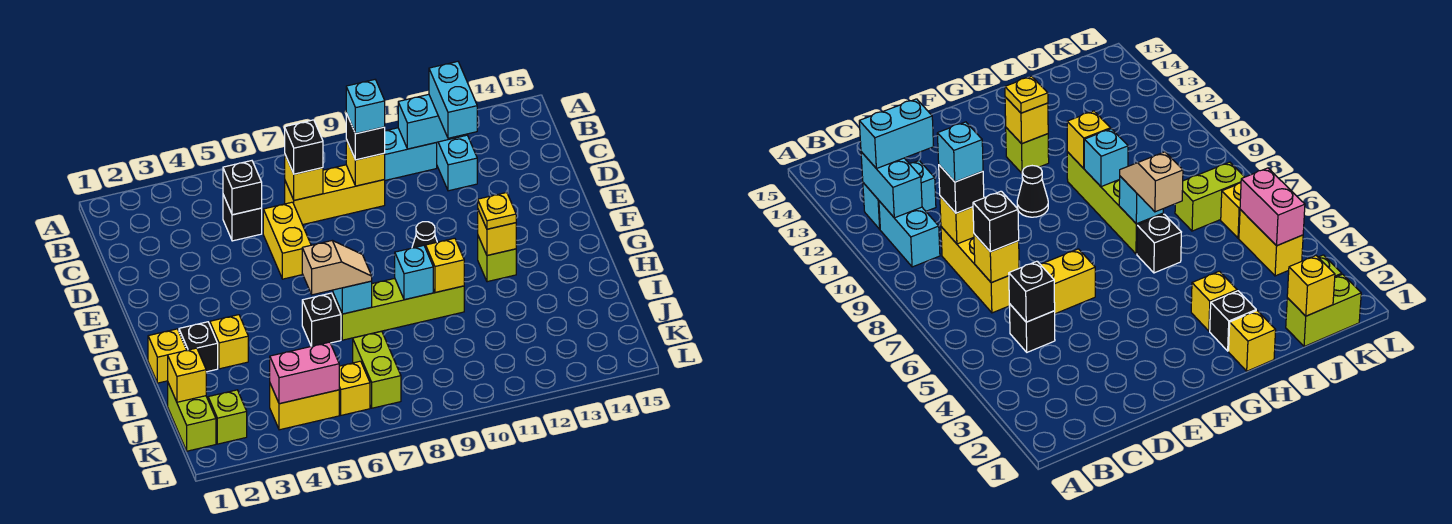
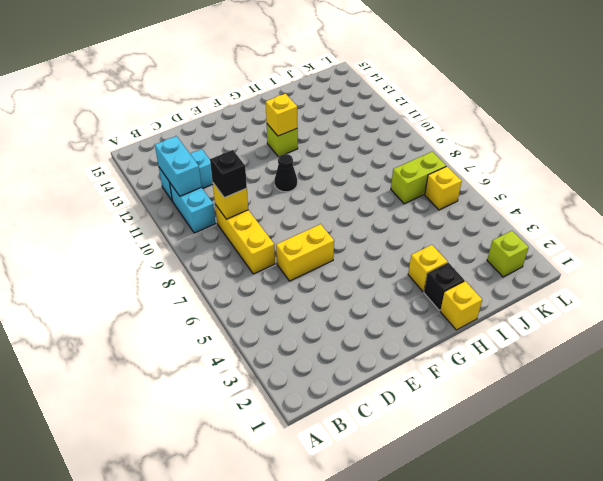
none -> black 1x1 brick [223,195,262,241]
none -> black 1x1 brick [302,293,341,346]
none -> lime 1x4 brick [333,278,464,340]
none -> lime 1x2 brick [168,383,216,451]

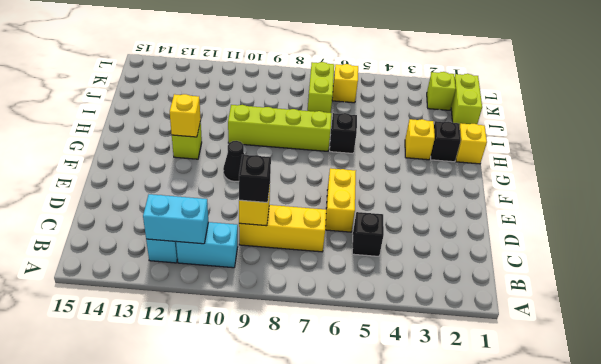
none -> yellow 1x2 brick [270,384,339,430]
none -> black 1x1 brick [223,161,262,215]
none -> yellow 1x1 brick [285,155,323,200]
none -> cyan 1x1 brick [333,281,372,314]

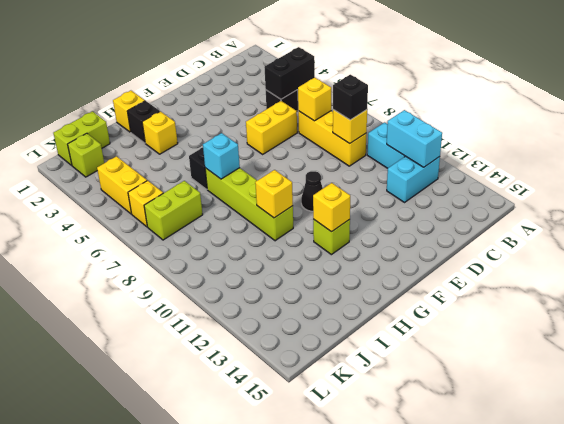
black 1x2 brick [264,47,315,99] -> black 1x1 brick [223,161,262,215]
none -> cyan 1x1 brick [395,245,433,300]
none -> yellow 1x1 brick [168,348,206,402]
none -> pink 1x2 brick [270,342,339,404]
none -> cyan 1x2 brick [429,62,477,138]

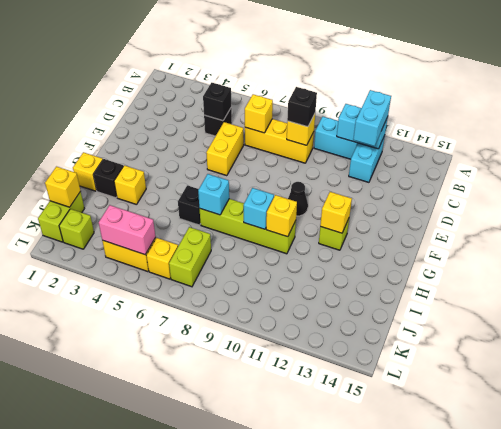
none -> black 1x1 brick [285,120,323,174]
none -> yellow 1x1 plate [478,192,516,229]
none -> tan 1x2 slope [302,241,372,295]
none -> cyan 1x1 brick [346,80,385,134]

